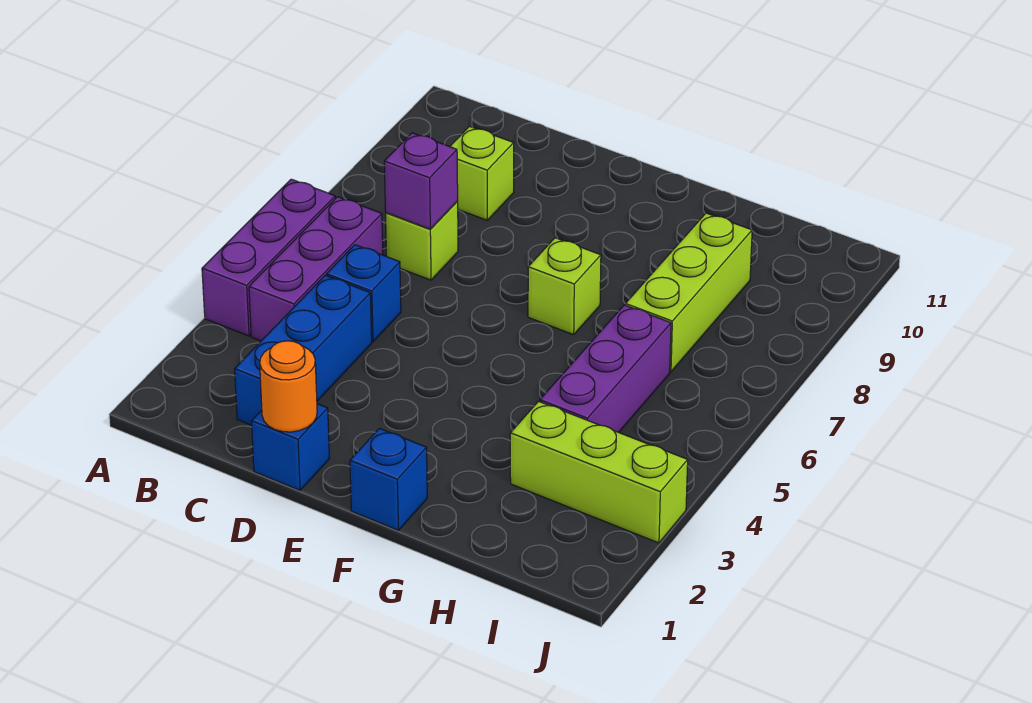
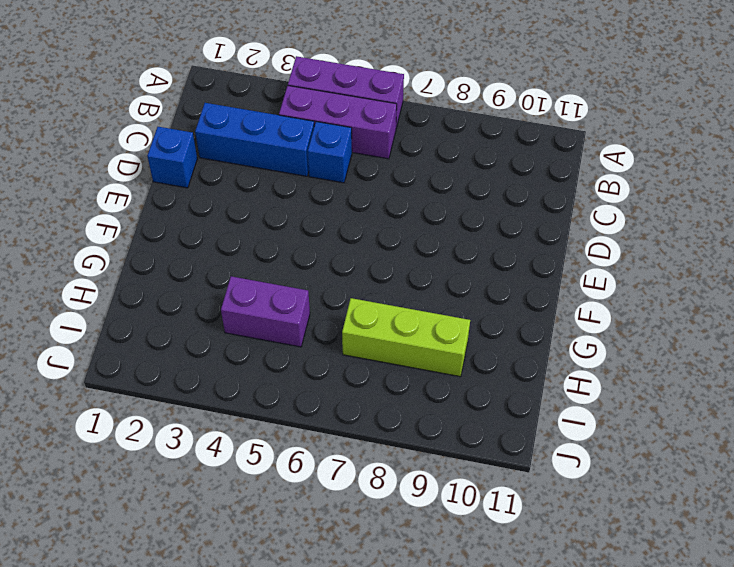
purple 1x2 brick [221,276,310,347] -> purple 1x3 brick [540,305,671,432]
none -> lime 1x1 brick [386,202,458,280]
none -> lime 1x1 brick [450,126,514,220]
none -> blue 1x1 brick [350,429,427,530]

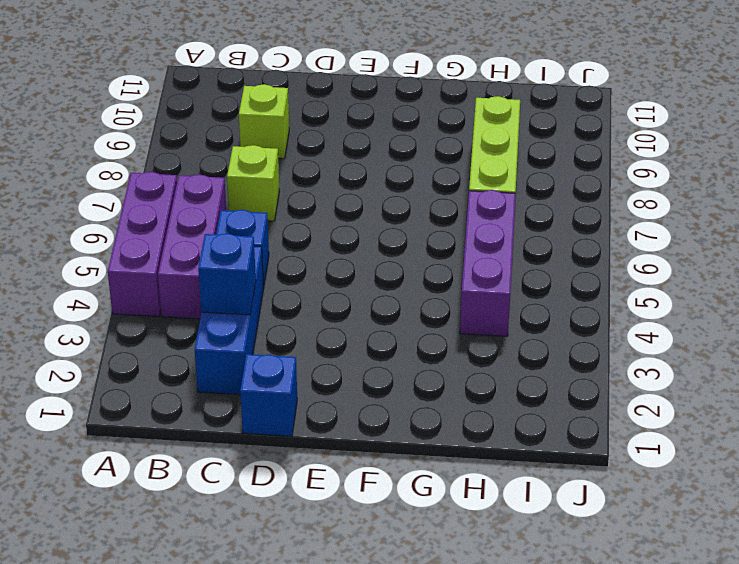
blue 1x1 brick [198,233,256,315] -> blue 1x1 brick moved to [350,429,427,530]
none -> lime 1x1 brick [528,238,601,335]
none -> lime 1x3 brick [510,401,688,543]
none -> purple 1x1 brick [384,133,458,229]

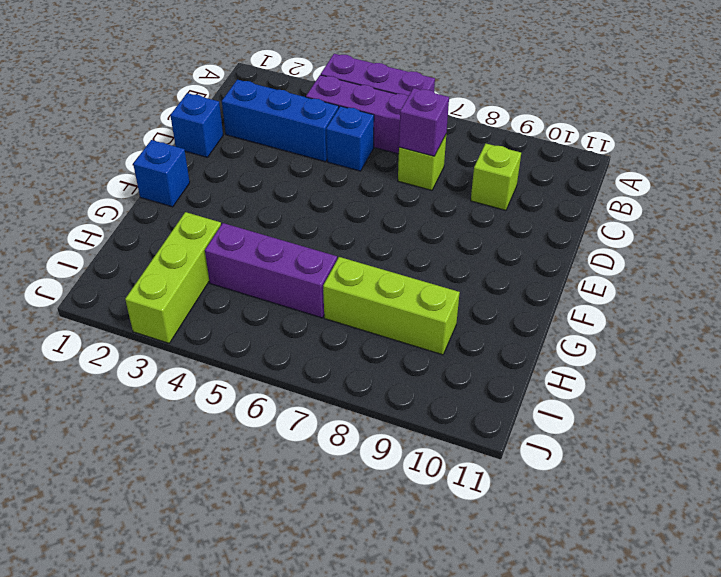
none -> lime 1x1 brick [528,238,601,335]
none -> orange 1x1 round brick [260,341,317,432]

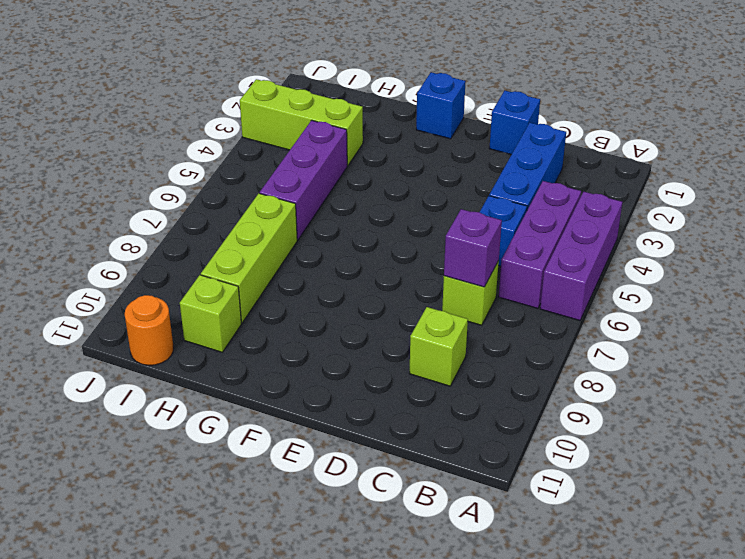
lime 1x1 brick [180,275,241,352] -> lime 1x1 brick moved to [528,238,601,335]
orange 1x1 round brick [125,295,173,365] -> orange 1x1 round brick moved to [260,341,317,432]

